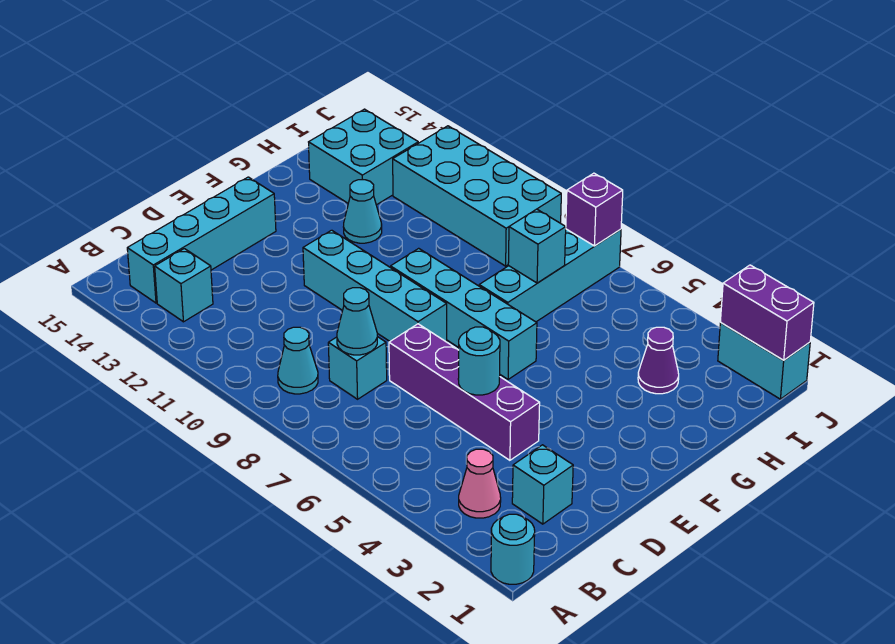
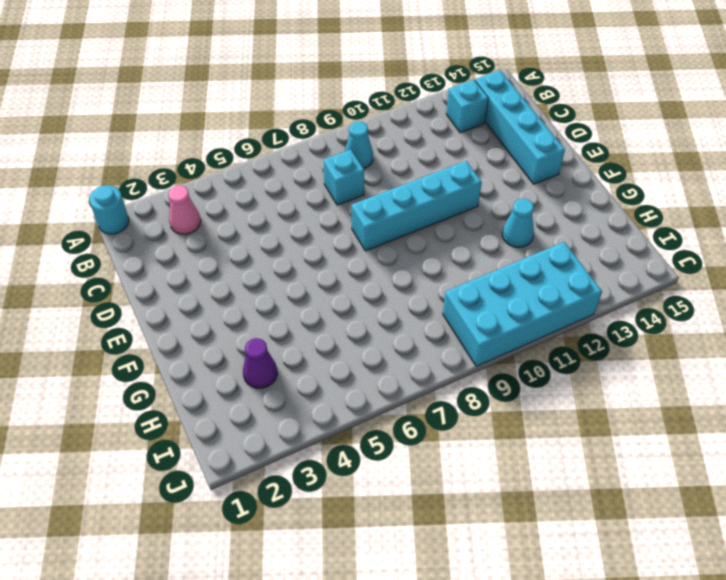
none -> cyan 1x1 brick [512,445,573,524]
none -> purple 1x4 brick [389,324,540,460]
none -> cyan 1x4 brick [391,248,537,379]

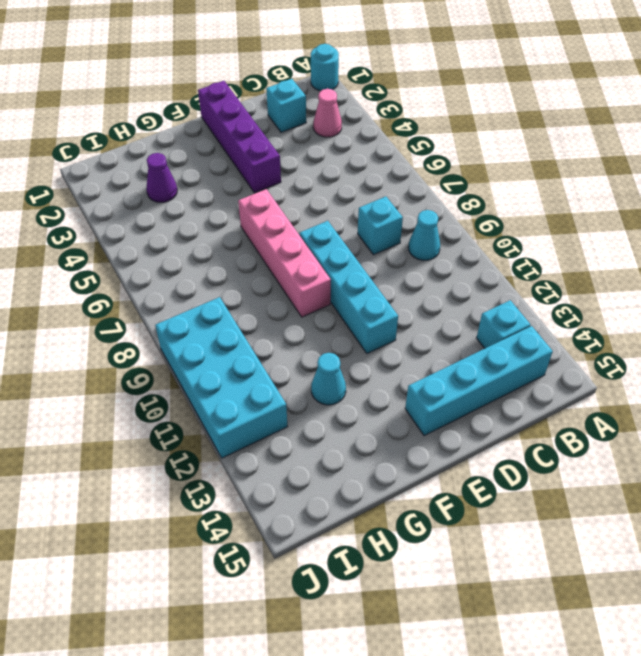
purple 1x4 brick [198,81,281,193] -> purple 1x4 brick moved to [389,324,540,460]
pink 1x4 brick [238,189,331,317] -> cyan 1x4 brick [391,248,537,379]
none -> cyan 1x4 brick [479,229,621,322]
none -> cyan 2x2 brick [309,109,418,205]
none -> cyan 1x2 brick [718,323,810,399]

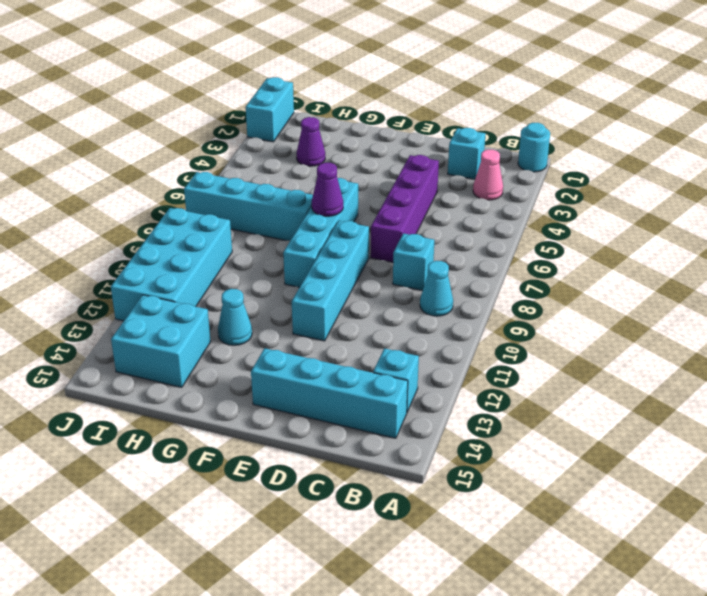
purple 1x1 cone [312,163,343,216] -> none
none -> cyan 1x1 cone [337,288,377,355]
none -> cyan 1x1 round brick [458,327,500,395]
none -> cyan 1x1 brick [508,209,566,283]

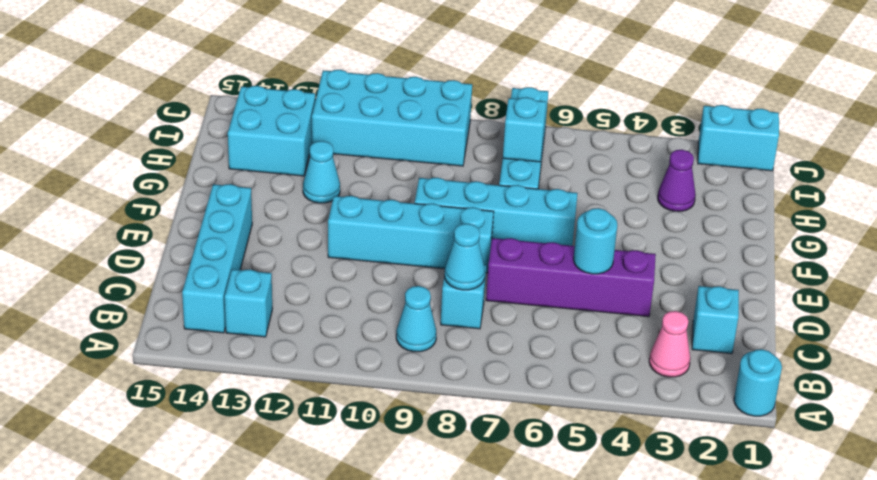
none -> purple 1x2 brick [720,265,814,360]
none -> purple 1x1 brick [566,173,623,246]

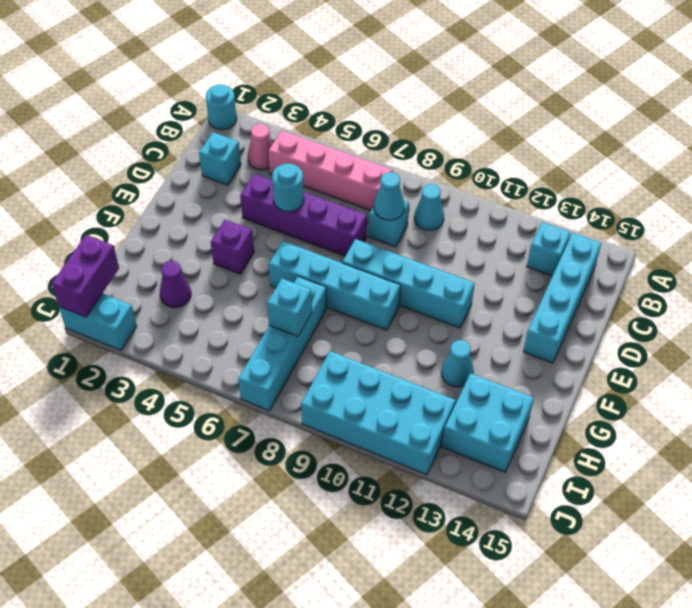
pink 1x4 brick [268,130,393,210] -> none
purple 1x1 brick [211,220,254,274] -> purple 1x1 brick moved to [566,173,623,246]
purple 1x2 brick [52,235,119,317] -> purple 1x2 brick turned to [720,265,814,360]

